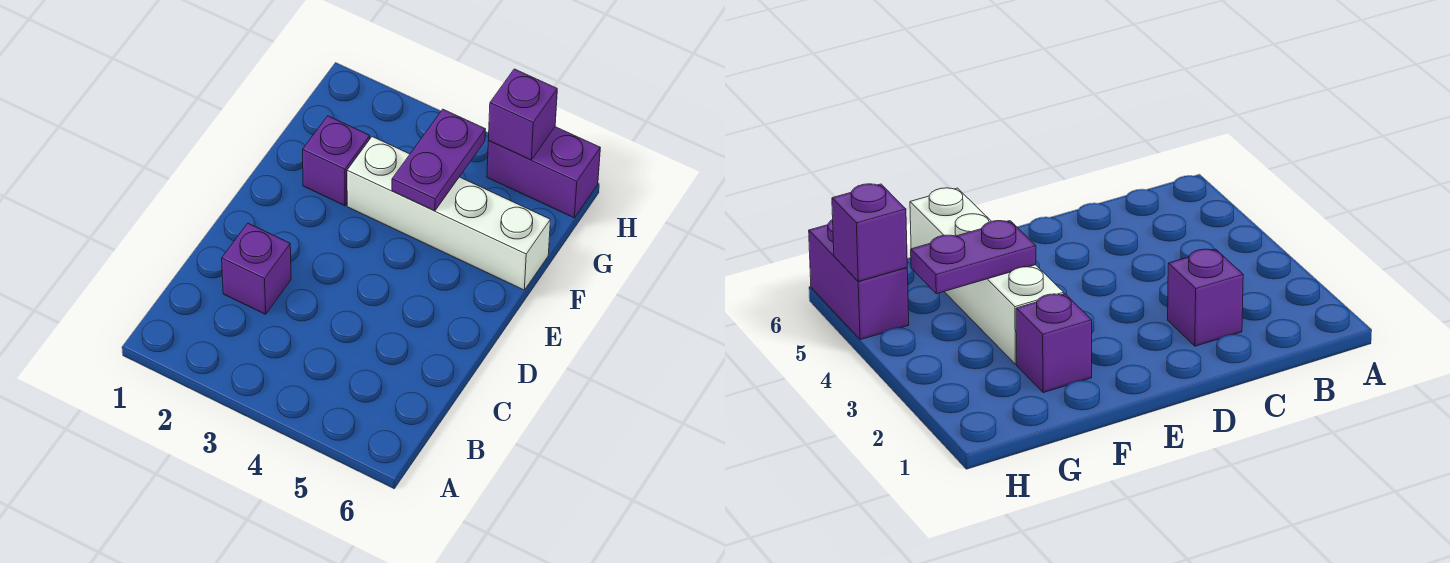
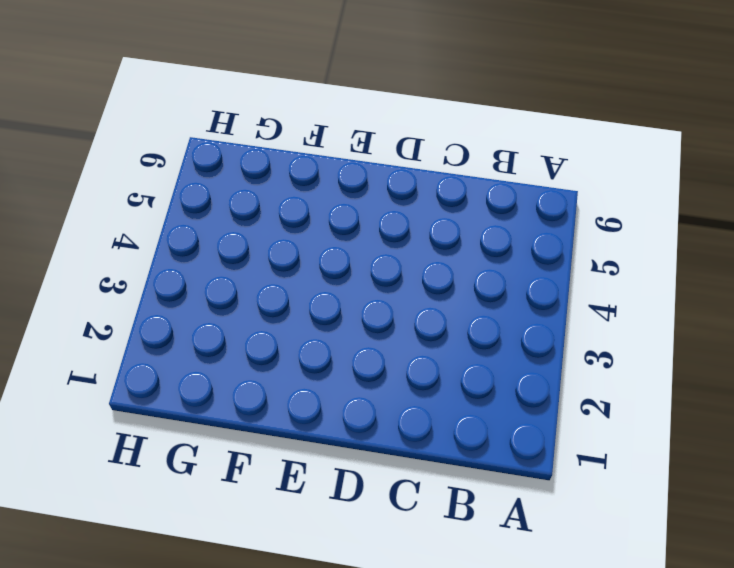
none -> purple 1x1 brick [222,223,291,314]
none -> purple 1x1 brick [303,116,370,206]

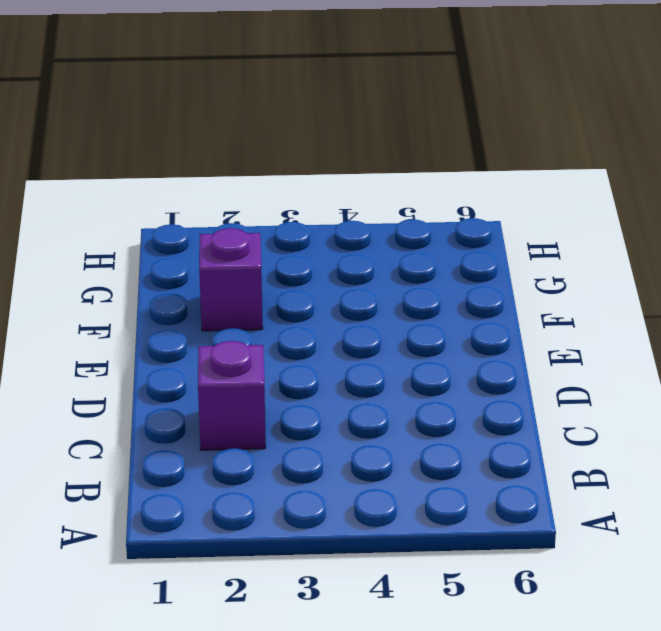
none -> white 1x4 brick [347,137,550,290]
none -> purple 1x2 brick [487,127,600,218]

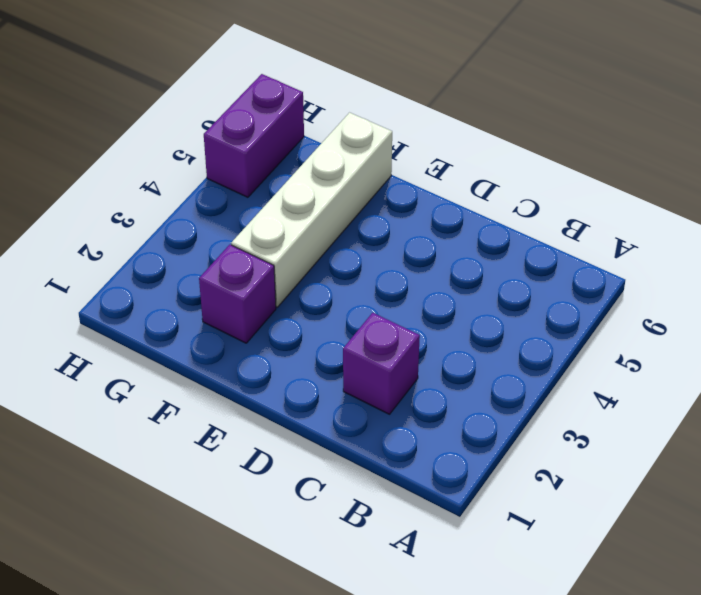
none -> purple 1x2 plate [392,109,486,211]
none -> purple 1x1 brick [488,69,557,160]

